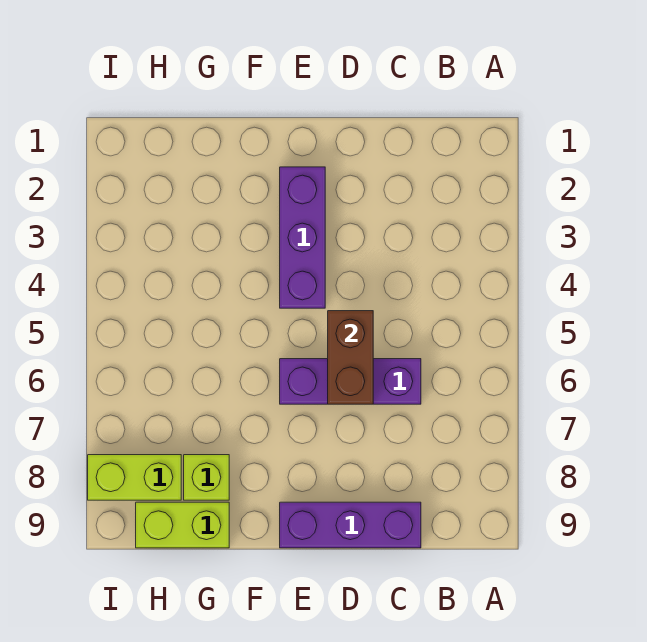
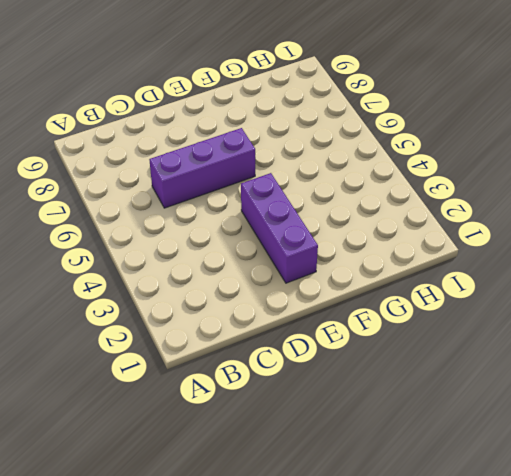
none -> purple 1x3 brick [280,502,421,548]
none -> lime 1x1 brick [184,455,229,500]

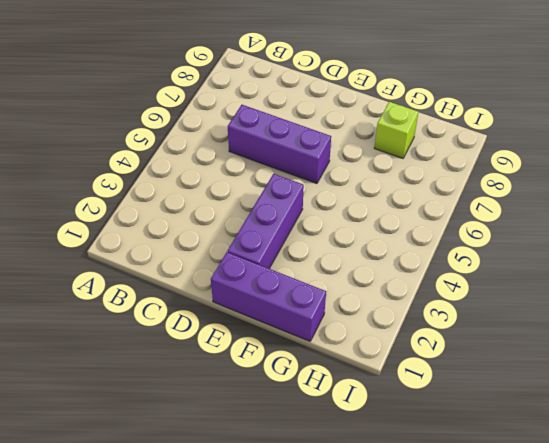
purple 1x3 brick [211,252,326,341] -> purple 1x3 brick moved to [280,502,421,548]
none -> lime 1x2 brick [136,502,229,548]
none -> lime 1x2 brick [88,455,181,500]

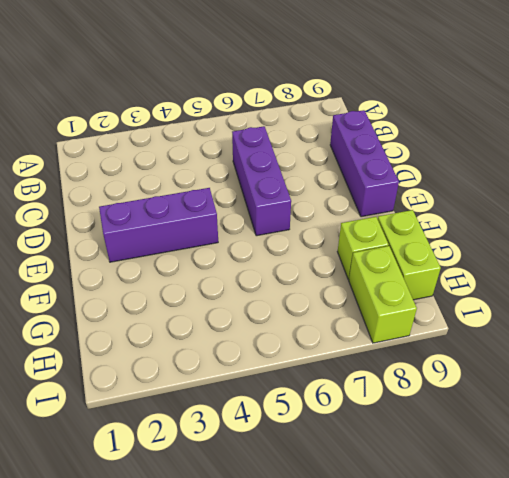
none -> brown 1x2 brick [328,311,373,404]

